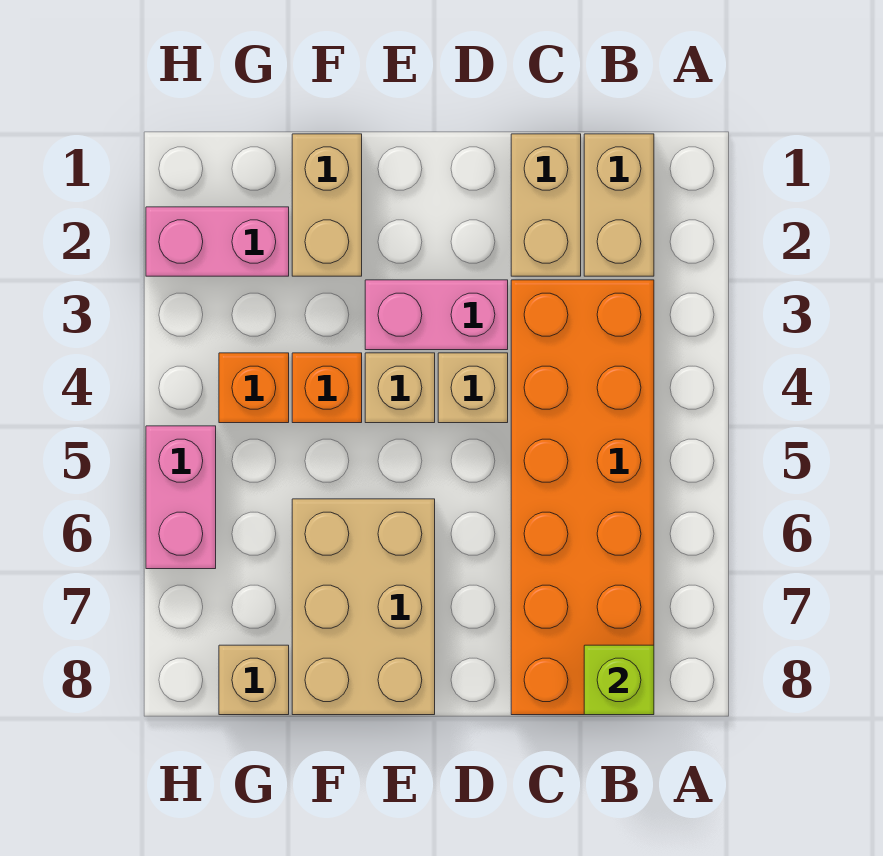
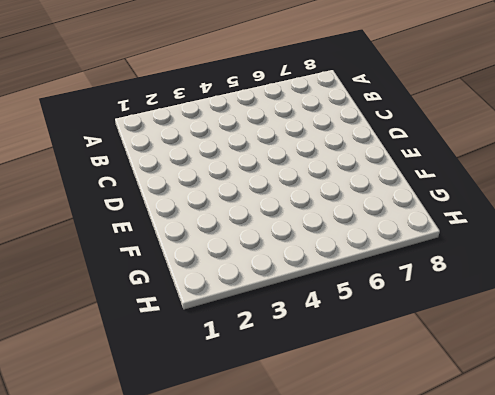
none -> tan 1x2 brick [584,134,654,276]
none -> orange 2x6 brick [511,280,654,715]
none -> tan 1x2 brick [511,134,581,276]

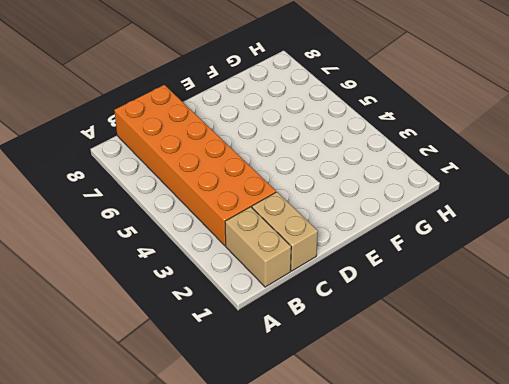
none -> pink 1x2 brick [365,280,508,350]
none -> tan 1x1 brick [438,353,508,423]
none -> tan 1x1 brick [365,353,435,423]

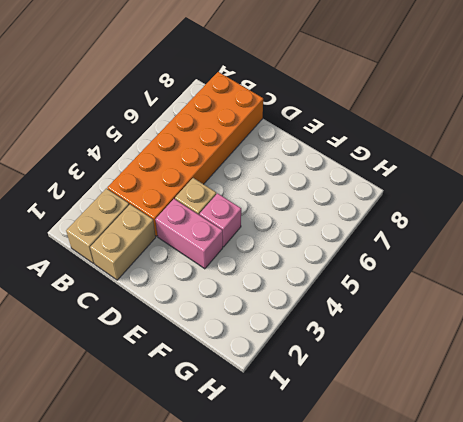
pink 1x1 brick [200,193,241,247] -> tan 1x1 brick [365,353,435,423]
none -> tan 2x3 brick [292,499,435,715]
none -> tan 1x2 brick [292,134,362,276]
none -> orange 1x1 brick [292,353,362,423]

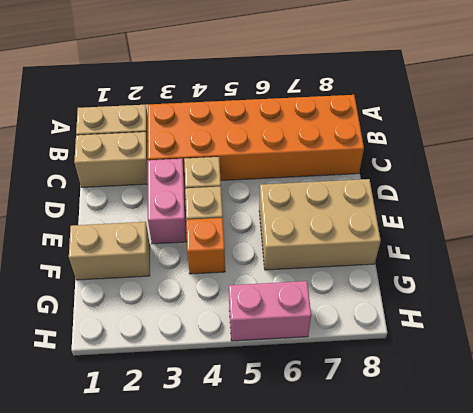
none -> pink 1x2 brick [146,207,289,276]
none -> orange 1x1 brick [219,353,289,423]
none -> tan 1x1 brick [219,645,289,715]

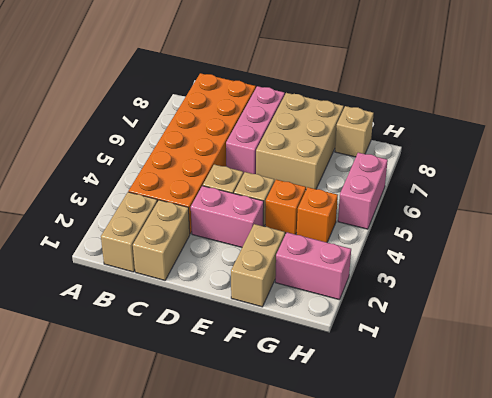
pink 1x3 brick [226,86,285,174] -> none
none -> lime 1x1 brick [584,645,654,715]

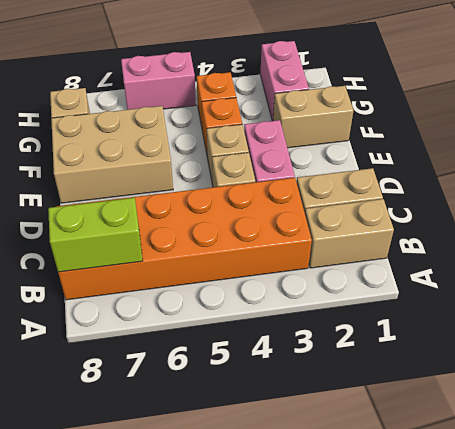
lime 1x2 brick [48,198,143,272] -> lime 1x1 brick [584,645,654,715]

